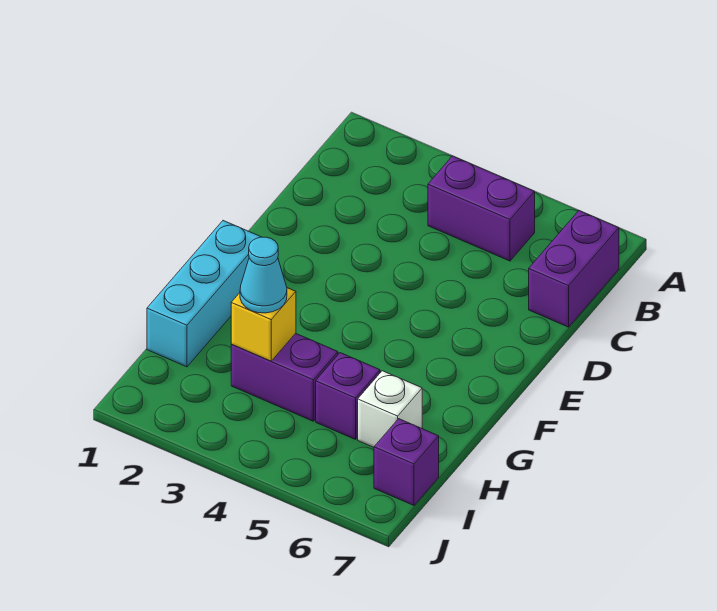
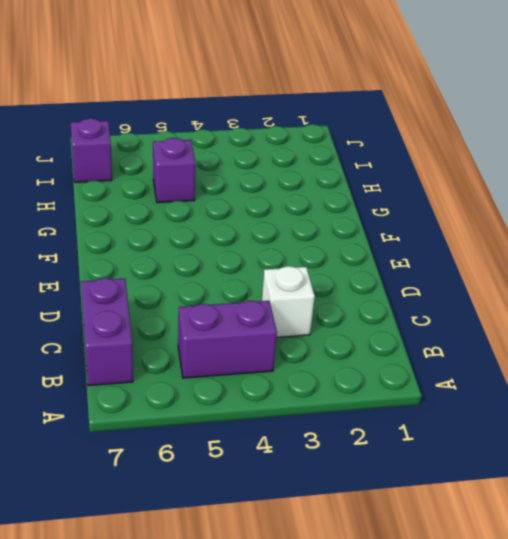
white 1x1 brick [262,266,315,337] -> white 1x1 brick moved to [358,371,422,447]
none -> cyan 1x3 brick [147,221,260,367]
none -> purple 1x2 brick [231,333,338,421]

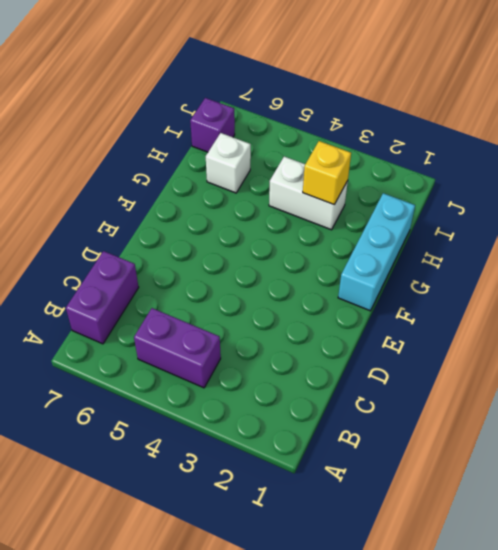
white 1x2 brick [269,157,348,230] -> purple 1x2 brick [231,333,338,421]
none -> purple 1x1 brick [316,353,380,439]
none -> cyan 1x1 cone [240,237,287,313]

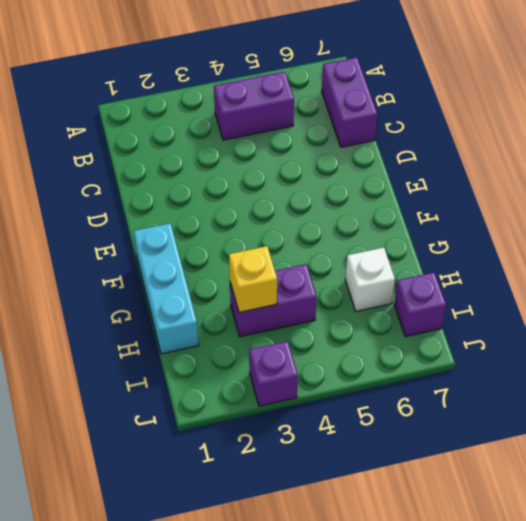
purple 1x1 brick [249,341,298,406] -> purple 1x1 brick moved to [316,353,380,439]
none -> cyan 1x1 cone [240,237,287,313]

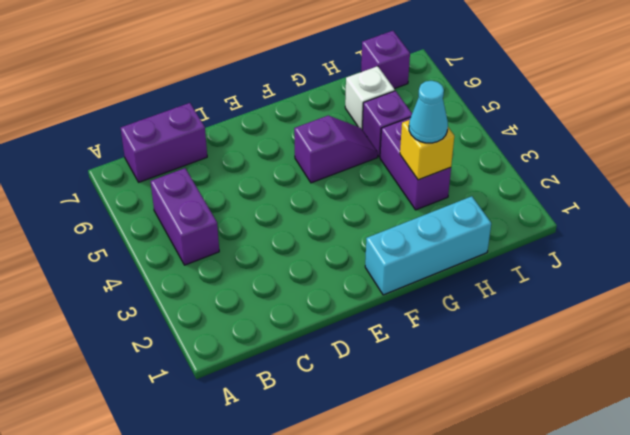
purple 1x2 slope [294,115,378,183] -> none

